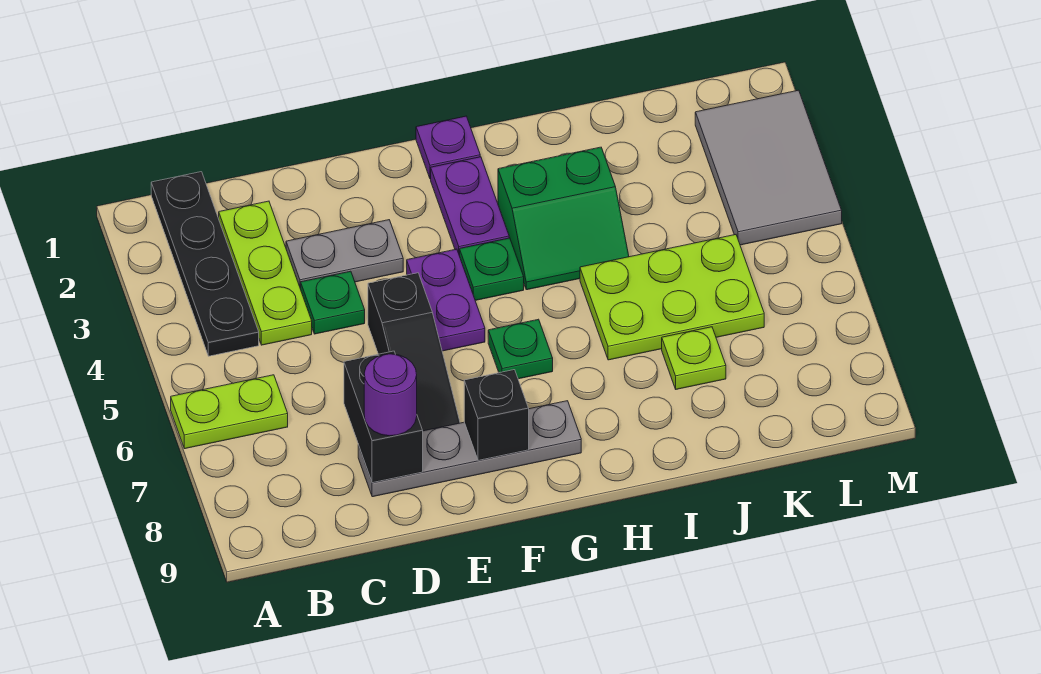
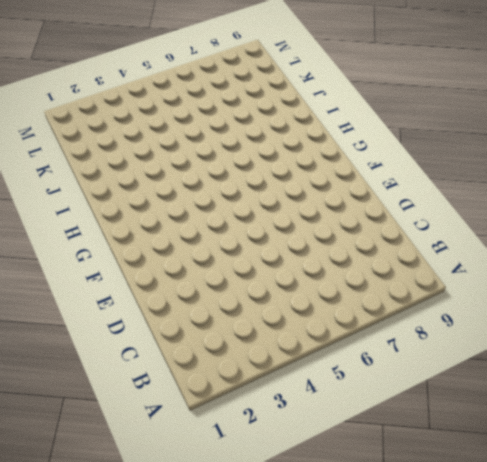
none -> lime 1x2 plate [171,375,288,449]
none -> black 1x4 plate [151,172,259,356]
none -> lime 1x3 plate [219,201,312,345]

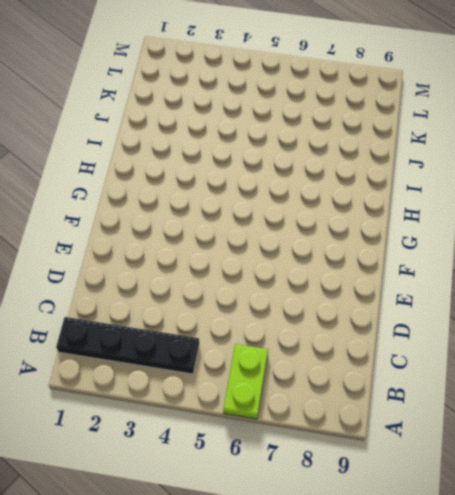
none -> lime 1x3 plate [219,201,312,345]
none -> grey 1x2 plate [286,220,403,289]
none -> green 1x1 plate [301,271,365,334]

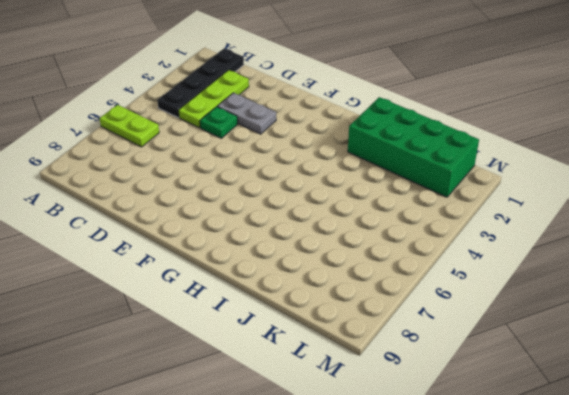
green 2x4 brick [348,97,479,197] -> grey 2x3 tile [695,90,842,245]
none -> grey 1x4 plate [358,401,581,497]
none -> black 1x3 slope [368,273,460,431]
none -> purple 1x2 plate [407,249,485,351]

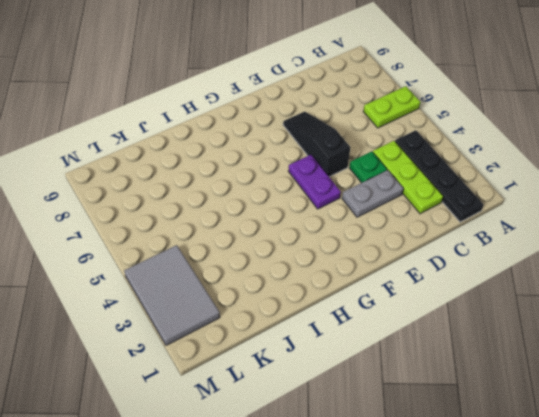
none -> grey 1x4 plate [358,401,581,497]
none -> purple 1x1 plate [416,116,480,179]
none -> purple 1x2 plate [431,157,509,256]

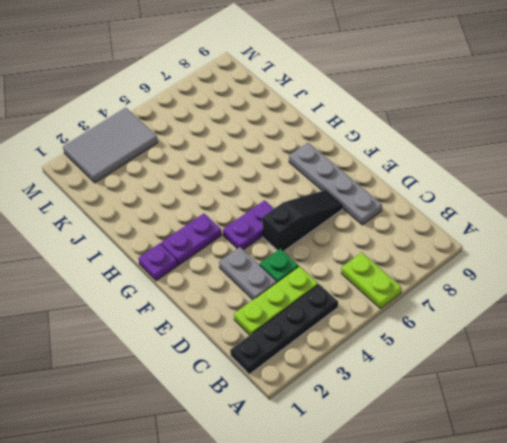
none -> green 1x1 plate [460,238,524,300]
none -> green 1x1 plate [488,319,553,379]
none -> green 2x2 slope [498,147,629,290]

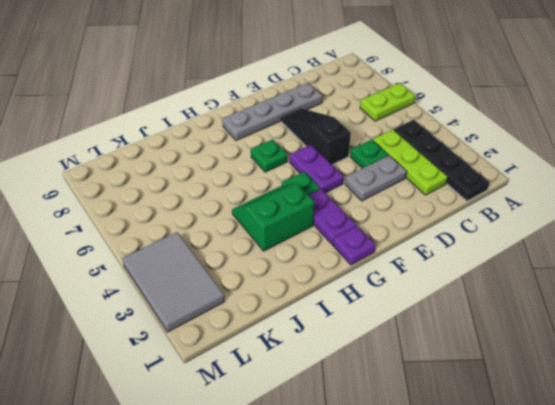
none -> lime 2x3 plate [580,235,764,360]
none -> lime 1x1 plate [662,327,726,389]
none -> black 1x2 brick [344,351,423,483]

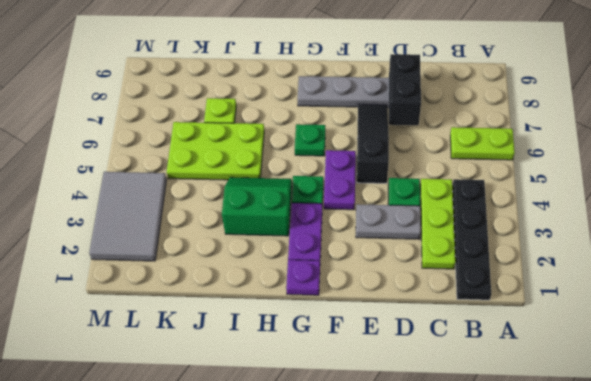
none -> black 1x1 brick [464,370,529,460]
none -> purple 1x1 round brick [364,354,417,436]

